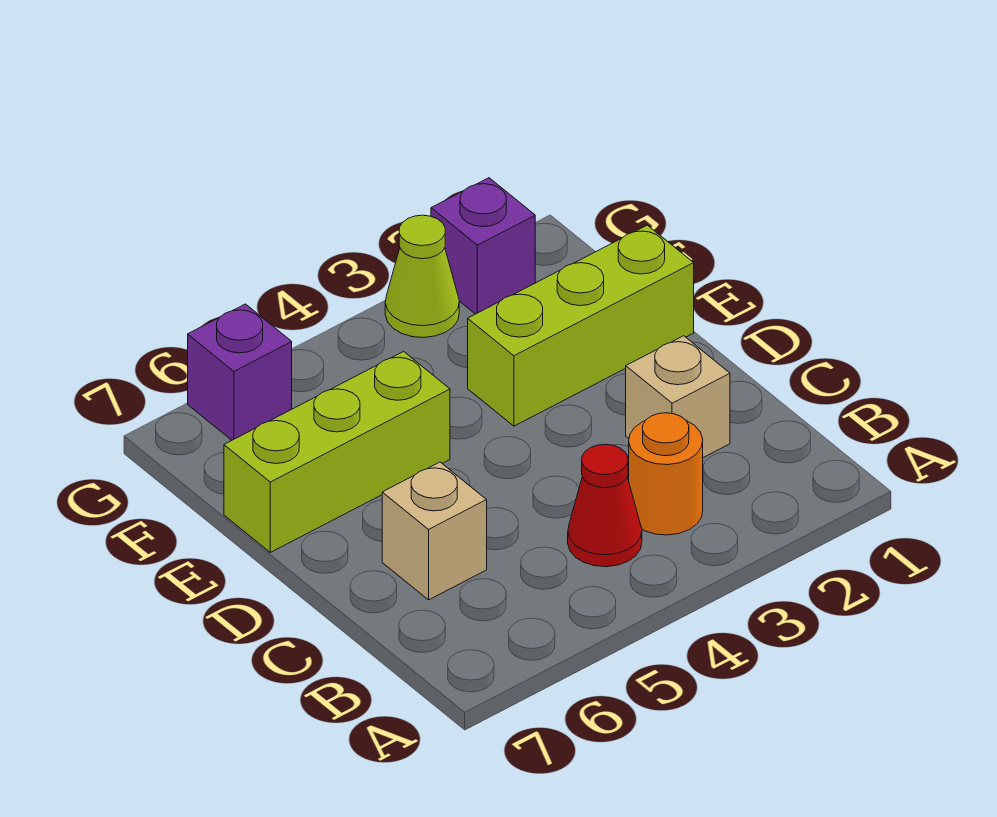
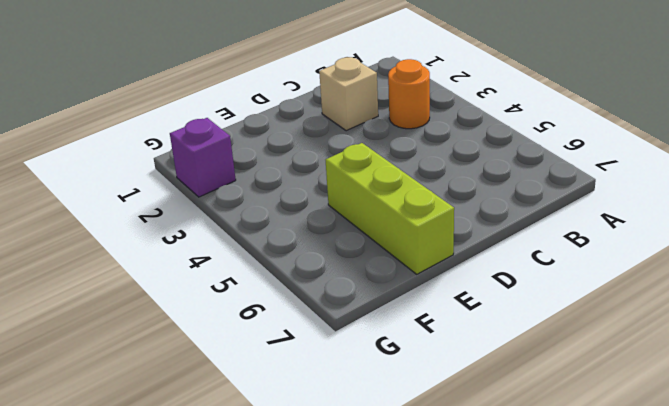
none -> red 1x1 cone [568,444,642,567]
none -> tan 1x1 brick [382,462,487,600]

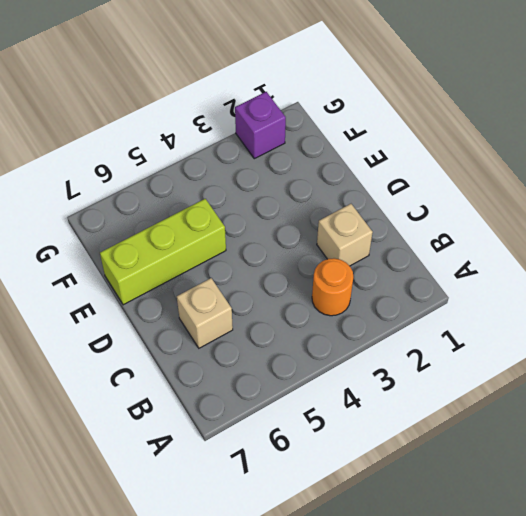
none -> red 1x1 cone [568,444,642,567]
none -> lime 1x3 brick [468,225,694,426]

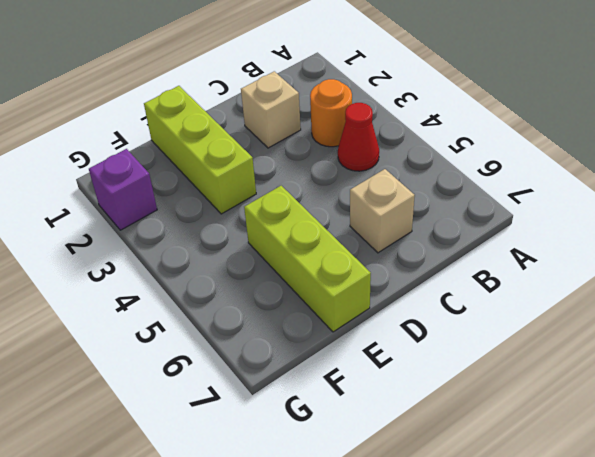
none -> lime 1x1 cone [385,215,459,338]
none -> purple 1x1 brick [188,304,292,440]

